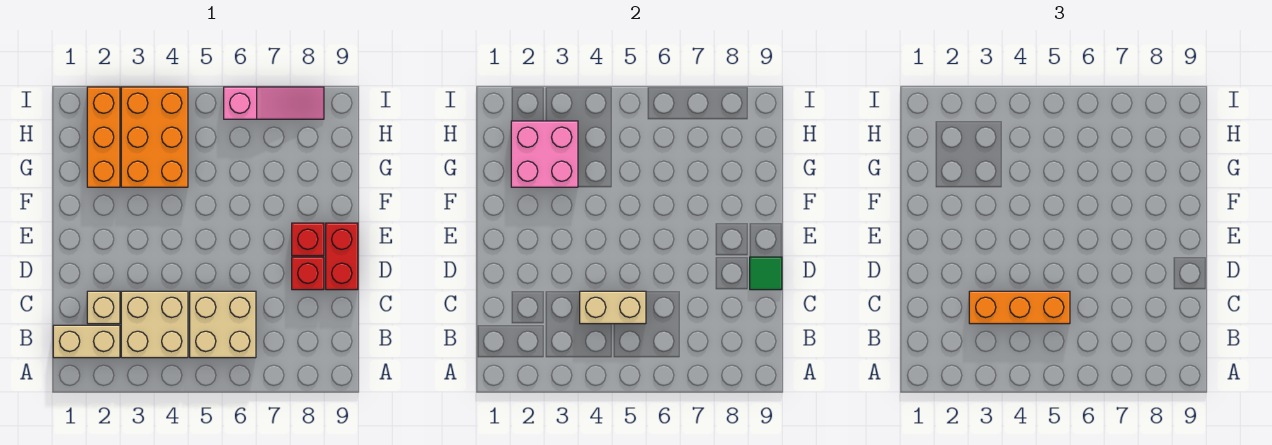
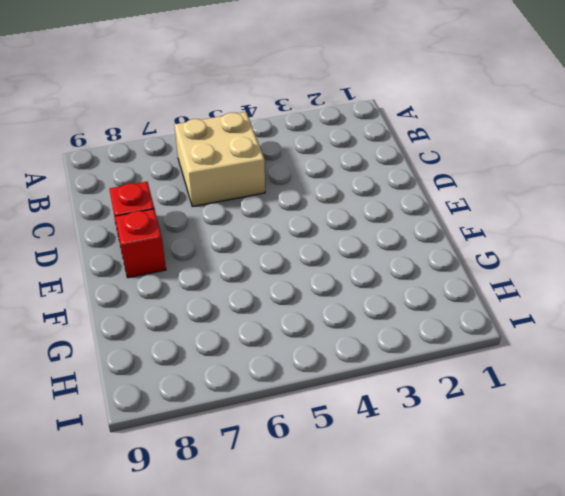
none -> tan 1x2 brick [53,325,120,358]
none -> tan 2x2 brick [121,291,188,358]
none -> tan 1x1 brick [87,291,120,324]

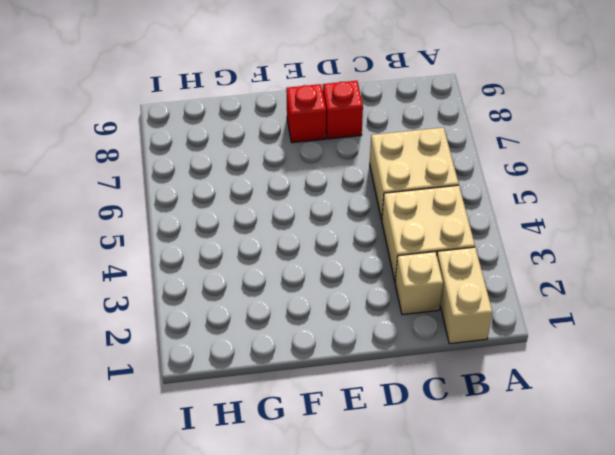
none -> red 1x2 brick [326,223,358,290]
none -> orange 1x3 brick [87,87,120,187]
none -> orange 2x3 brick [121,87,188,187]

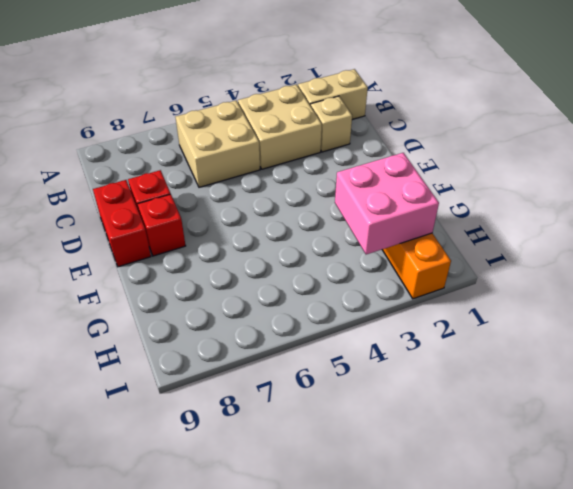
none -> orange 2x3 brick [121,87,188,187]
none -> pink 1x3 slope [224,87,324,119]
none -> tan 1x2 brick [580,291,646,324]

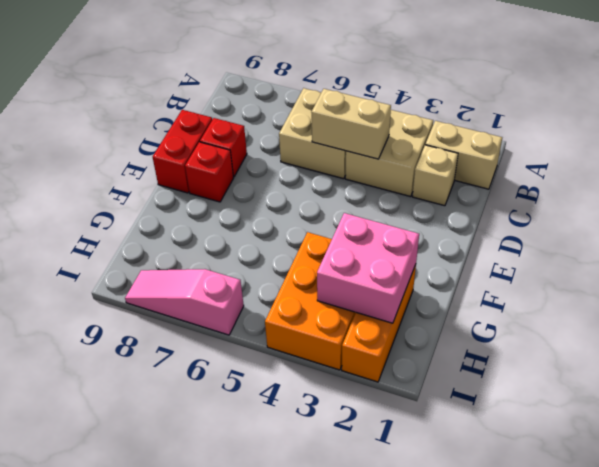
none -> green 1x1 tile [750,257,782,290]
none -> orange 1x3 brick [969,291,1070,324]

